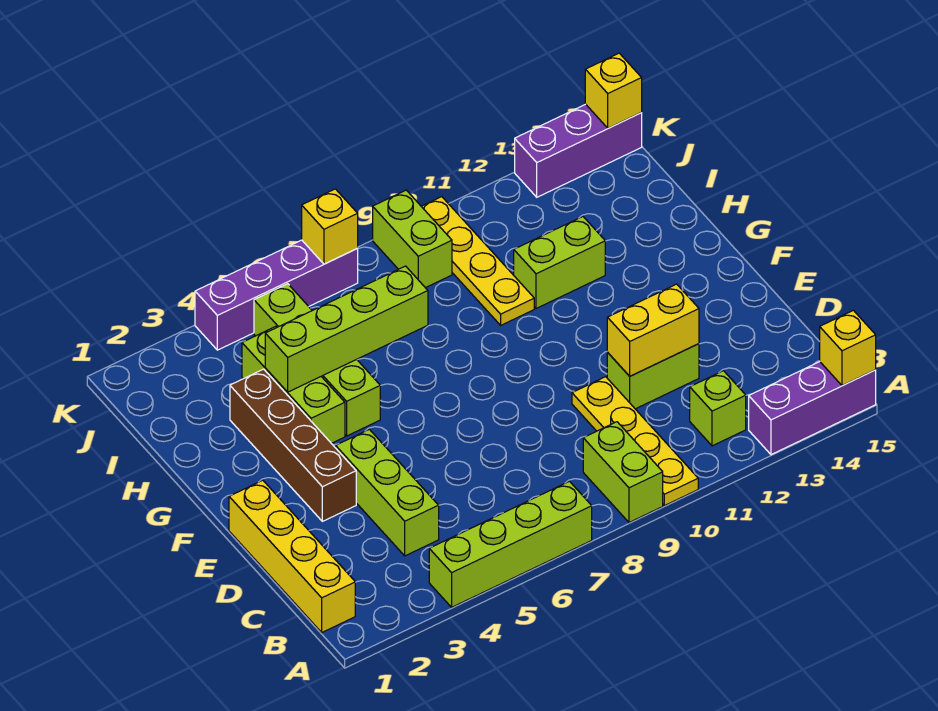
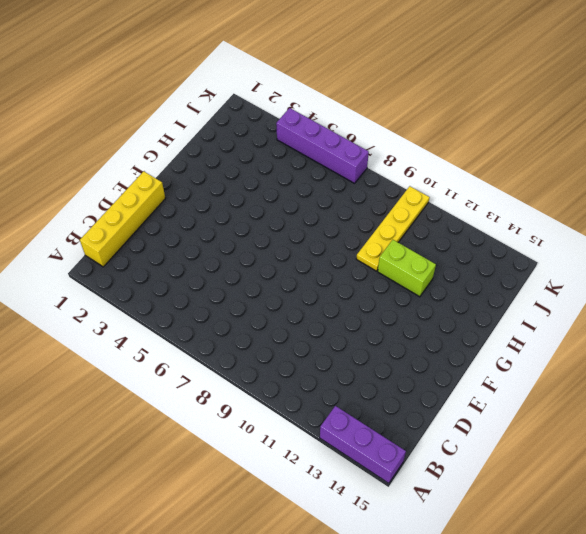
none -> lime 1x4 brick [429,481,592,607]
none -> lime 1x2 brick [583,422,663,522]
none -> yellow 1x4 plate [572,377,698,506]

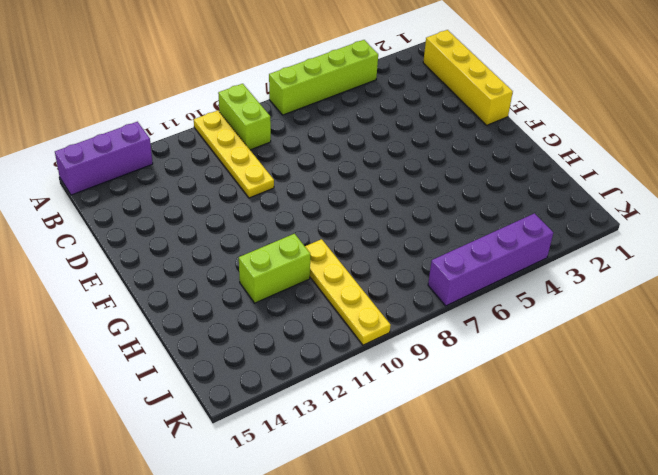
none -> lime 1x1 brick [690,371,746,446]
none -> lime 1x3 brick [336,429,439,556]
none -> lime 1x2 brick [607,344,699,409]

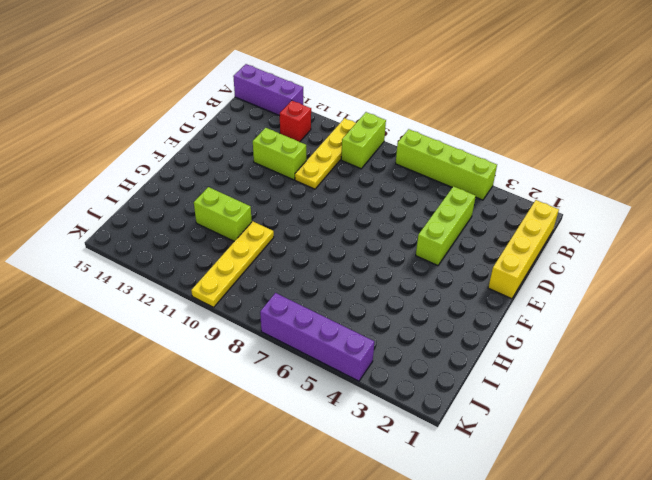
red 1x1 brick [280,101,311,142] -> lime 1x1 brick [690,371,746,446]
none -> brown 1x4 brick [230,369,356,521]
none -> lime 1x3 brick [242,326,345,443]
none -> lime 1x4 brick [254,284,380,436]

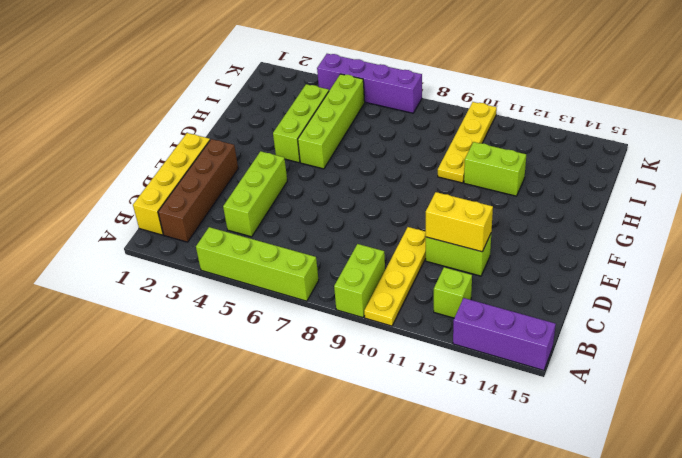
brown 1x4 brick [158,139,238,242] -> brown 1x4 brick moved to [230,369,356,521]
none -> lime 1x2 brick [373,190,452,288]
none -> purple 1x3 brick [515,104,642,197]
none -> yellow 1x1 brick [820,310,876,386]

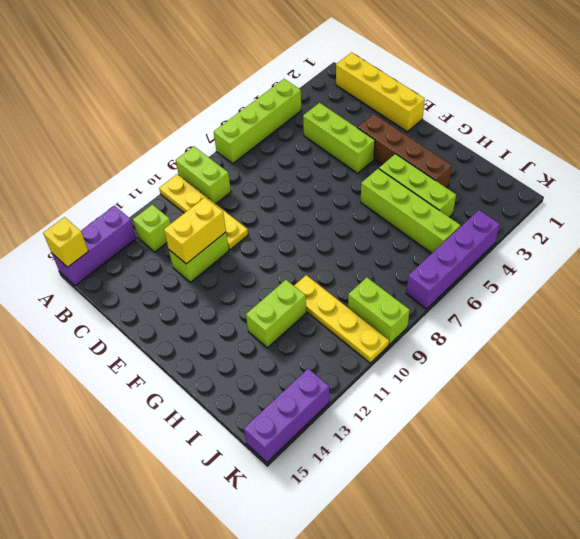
none -> lime 1x4 brick [265,266,428,392]
none -> yellow 1x1 brick [302,189,358,264]
none -> yellow 1x1 brick [585,53,642,128]

